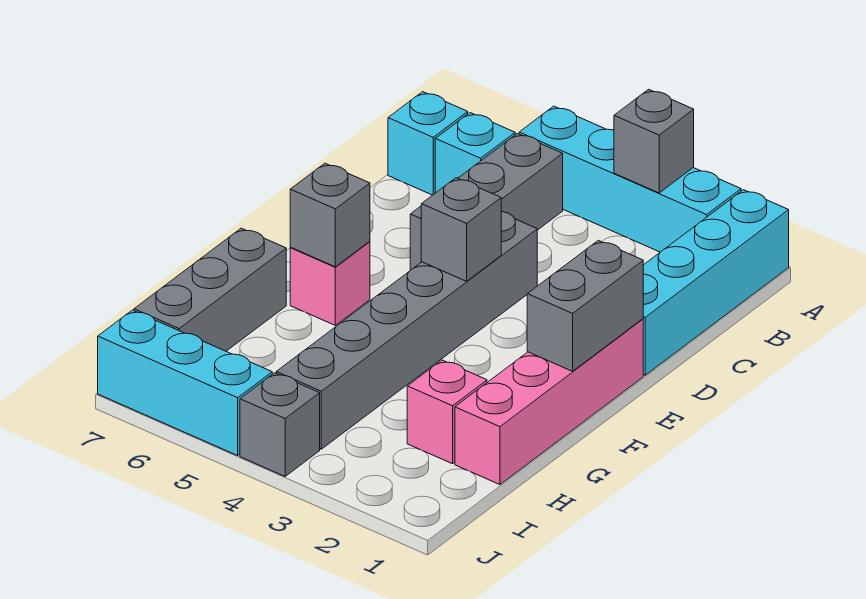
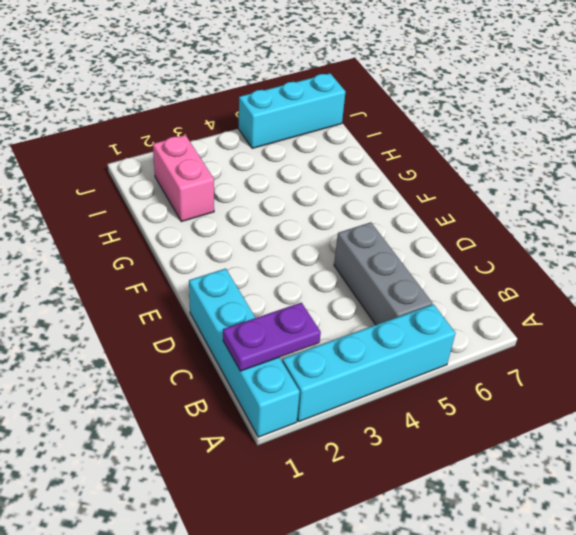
purple 1x2 plate [223,303,321,371] -> none
pink 1x2 brick [153,135,214,222] -> pink 1x1 brick [407,360,487,464]
none -> cyan 1x1 brick [435,113,515,193]
none -> cyan 1x1 brick [388,92,468,195]
none -> grey 1x6 brick [276,212,537,449]

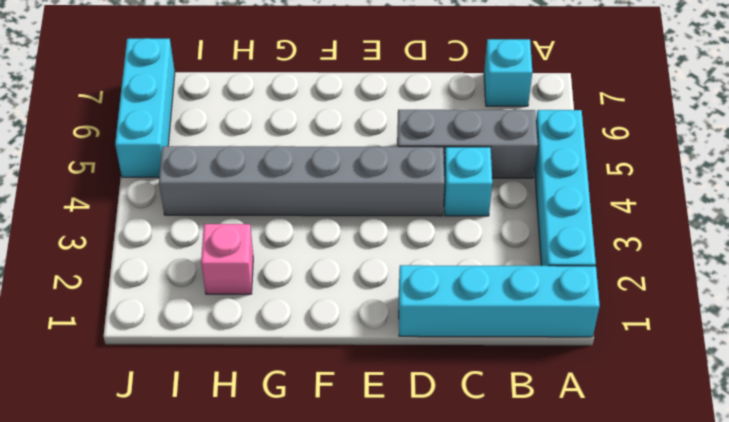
cyan 1x1 brick [444,147,492,216] -> cyan 1x1 brick moved to [435,113,515,193]
none -> pink 1x4 brick [455,319,643,485]
none -> pink 1x1 brick [290,242,370,325]
none -> grey 1x3 brick [134,228,286,351]

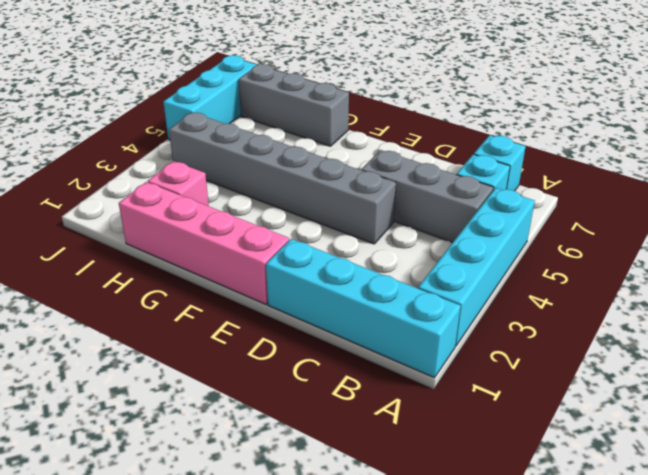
none -> pink 1x1 brick [290,242,370,325]
none -> grey 1x1 brick [240,373,320,476]
none -> grey 1x1 brick [614,89,694,193]

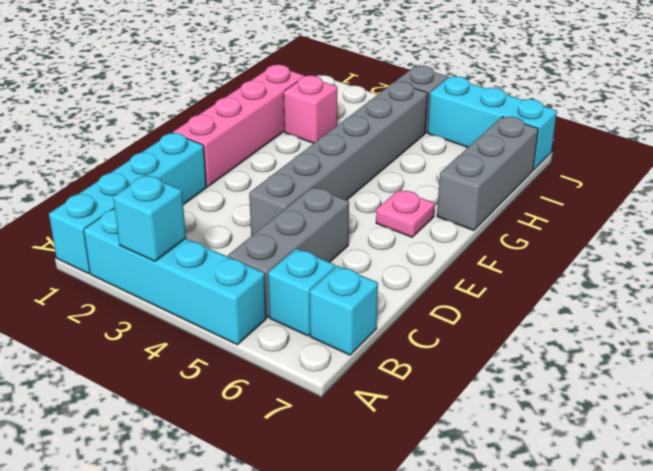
cyan 1x1 brick [113,175,186,261] -> grey 1x1 brick [614,89,694,193]
pink 1x1 plate [376,190,435,237] -> pink 1x1 brick [290,242,370,325]
none -> grey 1x2 brick [527,240,643,371]
none -> grey 1x1 brick [421,178,501,281]
none -> grey 1x1 brick [290,163,370,267]

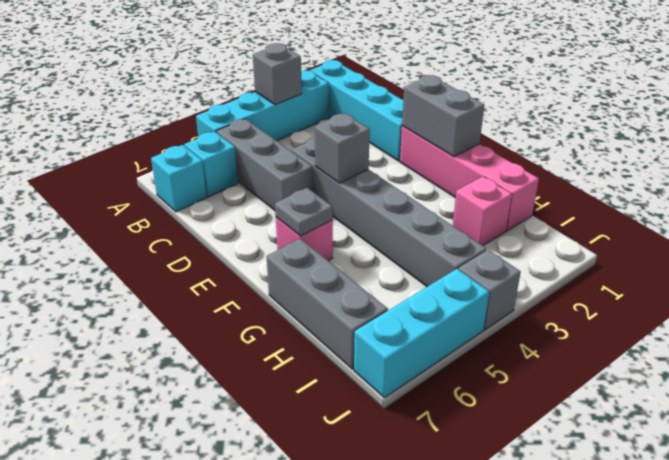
grey 1x1 plate [275,188,333,236] -> grey 1x1 brick [290,163,370,267]

